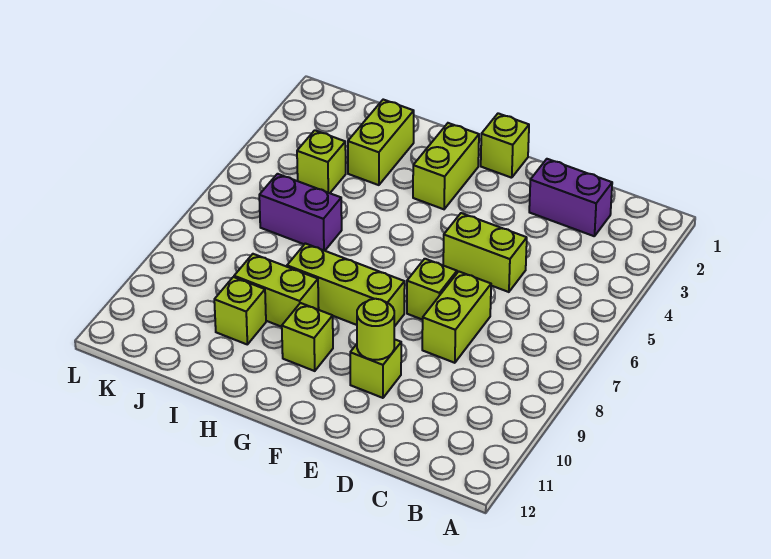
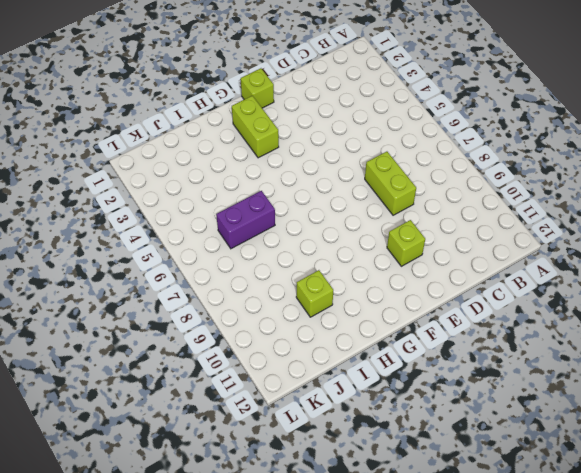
none -> purple 1x2 brick [529,159,612,236]
none -> lime 1x2 brick [443,213,527,292]
none -> lime 1x1 brick [407,259,457,320]

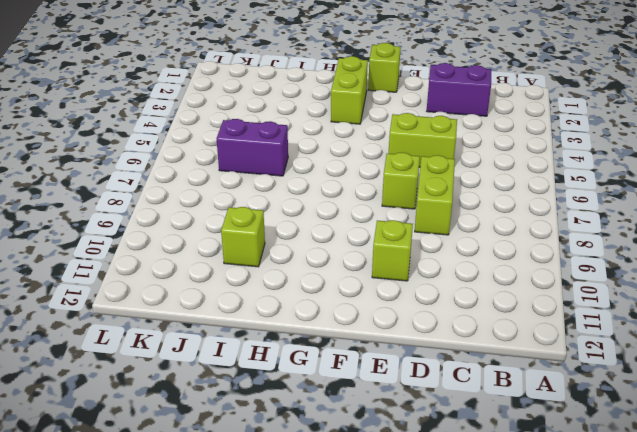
none -> lime 1x3 brick [287,243,405,327]
none -> lime 1x1 brick [282,303,333,371]
none -> lime 1x2 brick [234,254,319,327]

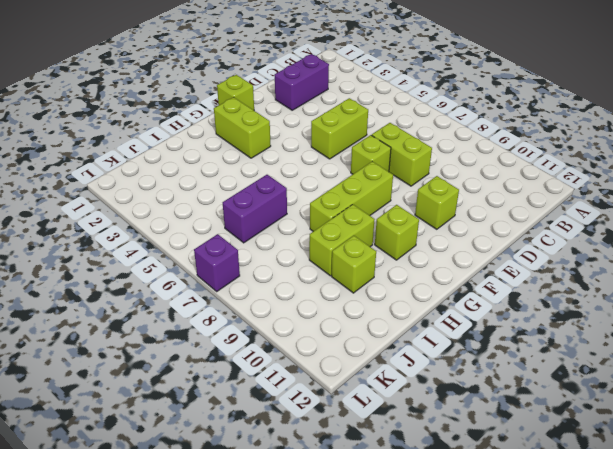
purple 1x1 brick [194,234,240,291] -> none
none -> lime 1x2 brick [348,100,414,185]
none -> lime 1x1 brick [297,130,346,193]
none -> lime 1x1 round brick [357,299,394,360]

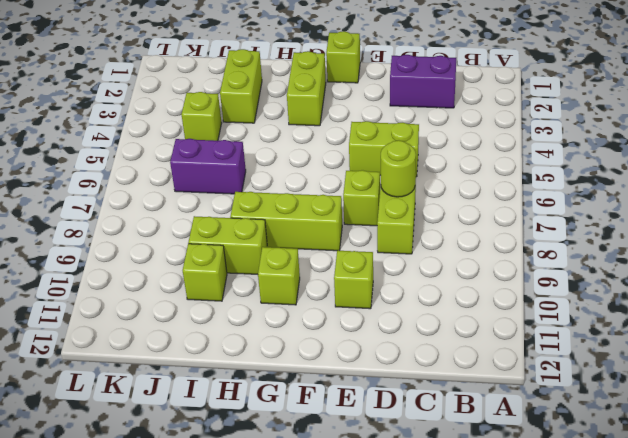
lime 1x1 round brick [381,140,416,197] -> lime 1x1 round brick moved to [357,299,394,360]

